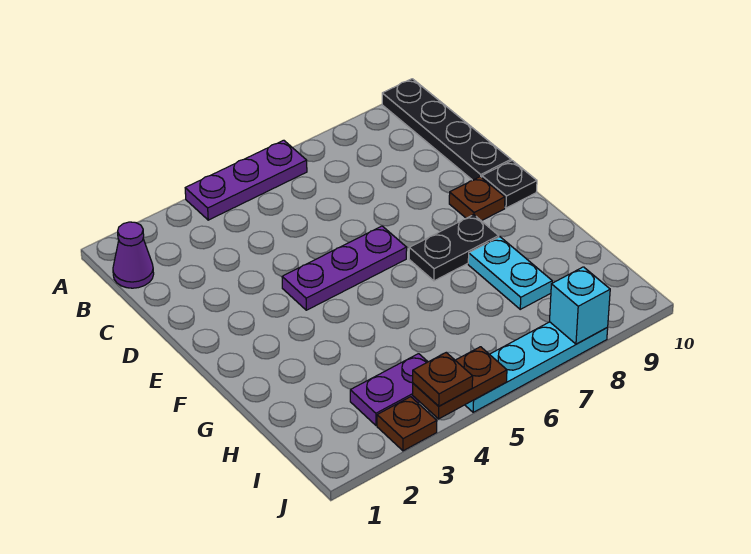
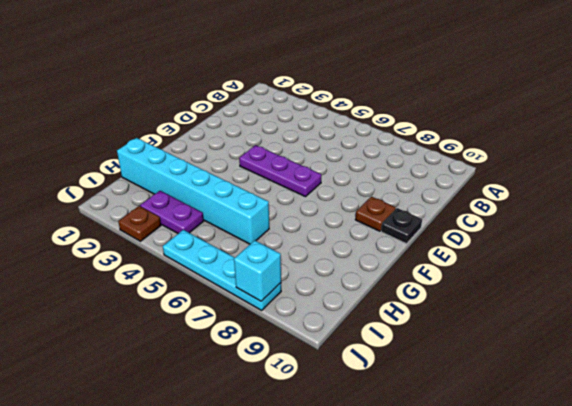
cyan 1x6 brick [117,138,269,244] -> none
none -> purple 1x3 plate [185,140,307,220]
none -> black 1x4 plate [382,79,511,180]
none -> purple 1x1 cone [113,222,154,288]

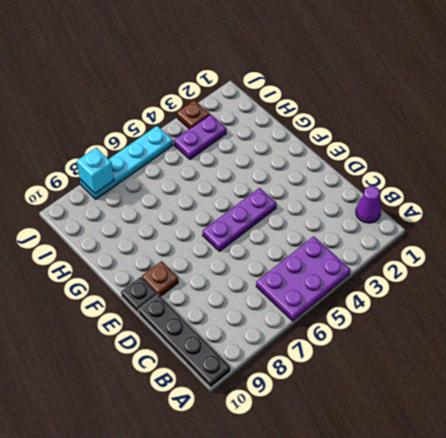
purple 2x3 plate [256,236,350,321] -> purple 1x3 plate [185,140,307,220]
none -> black 1x2 plate [409,215,499,281]
none -> cyan 1x2 plate [468,237,552,309]
none -> brown 1x2 plate [412,347,507,419]

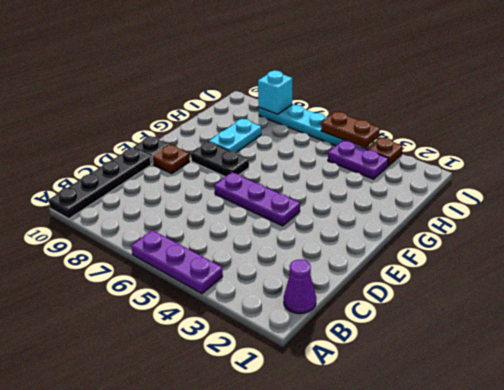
none -> brown 1x1 plate [413,353,473,406]

